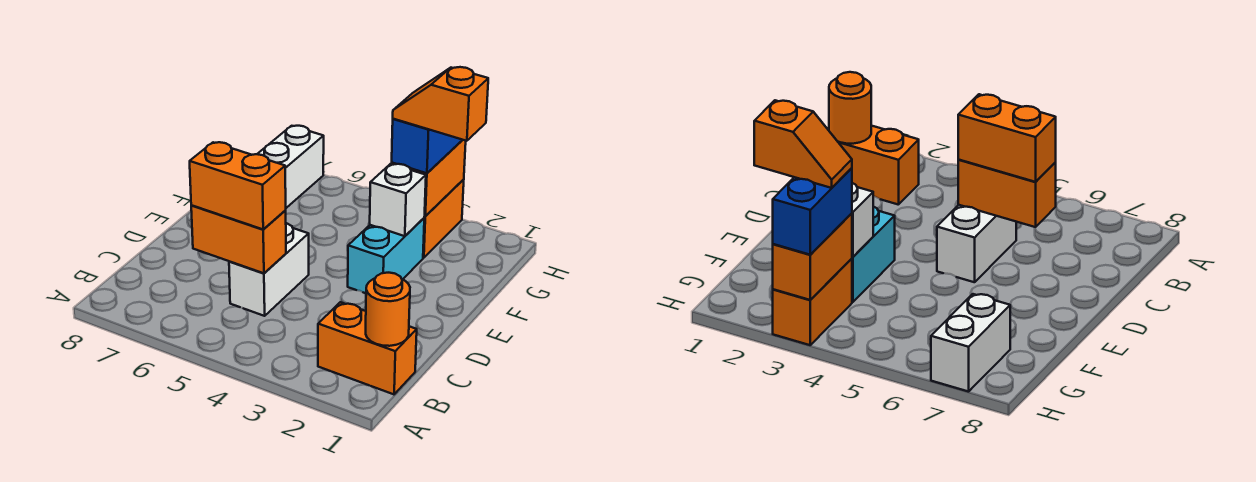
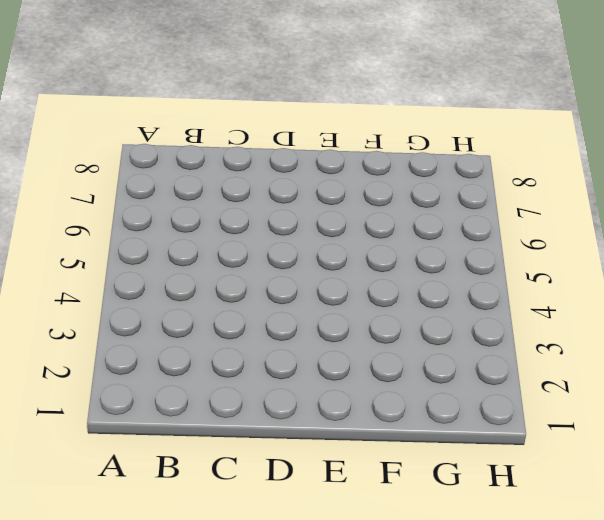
none -> orange 1x2 brick [318,302,417,394]
none -> white 1x2 brick [229,223,309,316]
none -> cyan 1x2 brick [348,218,424,293]

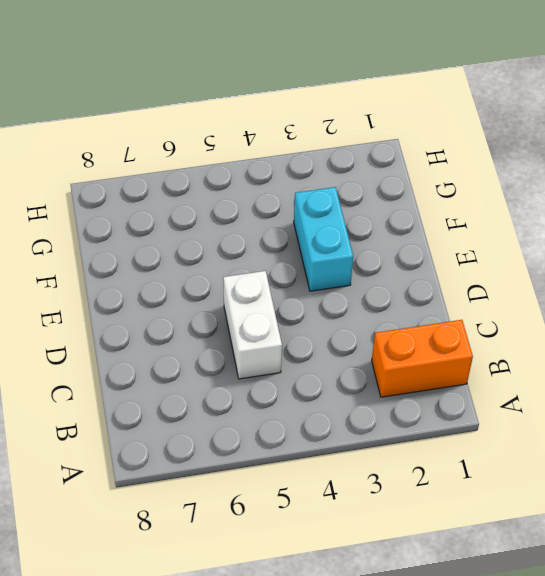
none -> orange 1x2 brick [423,180,464,258]
none -> white 1x2 brick [258,126,324,208]
none -> orange 1x1 round brick [366,273,410,346]

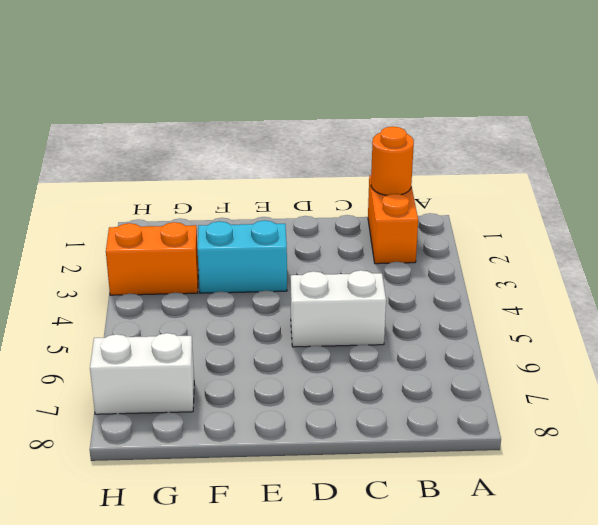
none -> orange 1x2 brick [191,206,286,273]
none -> white 1x1 brick [370,164,426,236]
none -> orange 1x2 brick [392,140,466,216]

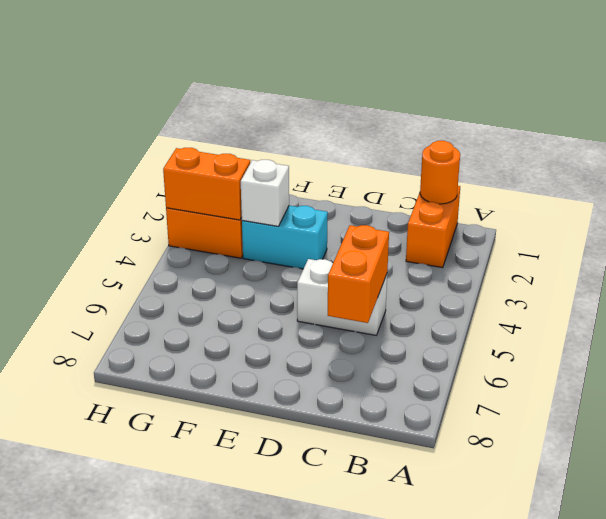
none -> white 1x2 brick [258,126,324,208]
none -> orange 1x2 brick [190,142,286,229]
none -> blue 1x2 brick [392,119,462,173]

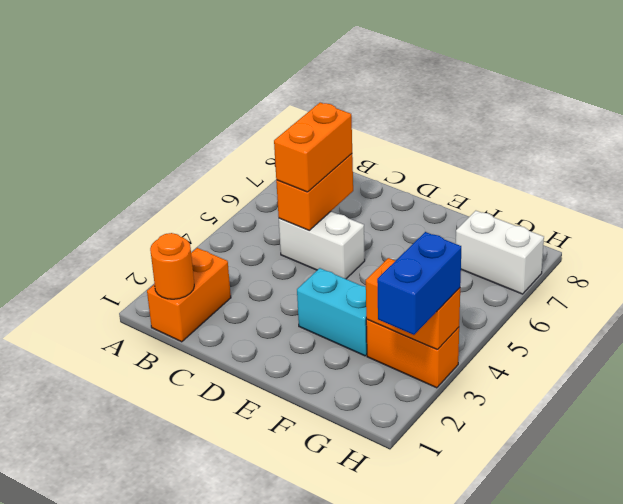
blue 1x2 brick [377,232,461,335] -> blue 1x2 brick turned to [392,119,462,173]
none -> white 1x1 brick [370,164,426,236]
none -> orange 1x2 slope [393,67,488,141]

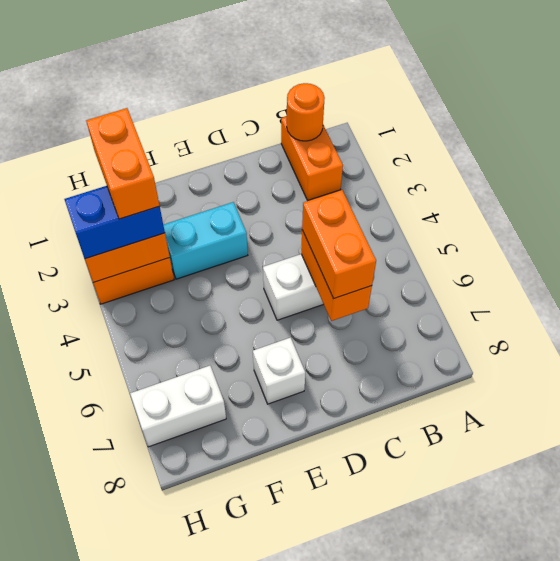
white 1x1 brick [253,338,305,404] -> white 1x1 brick moved to [370,164,426,236]
orange 1x2 brick [86,108,160,219] -> orange 1x2 slope [393,67,488,141]

